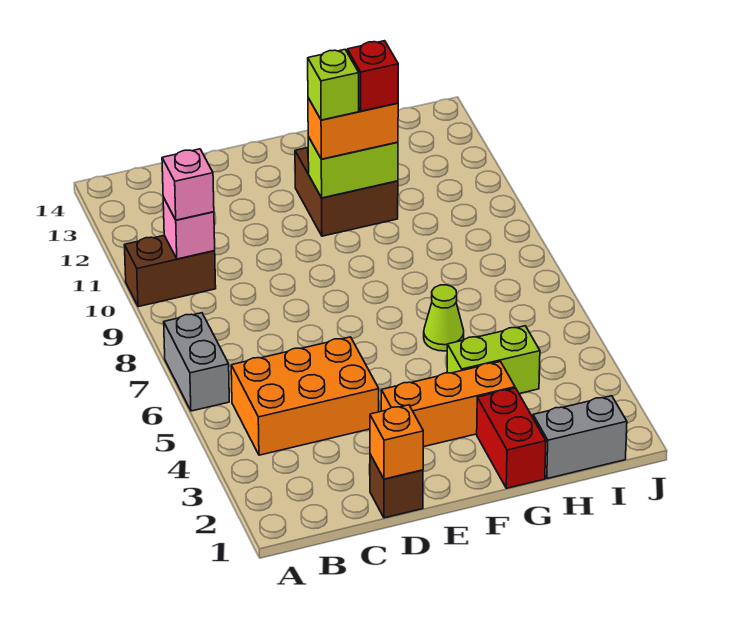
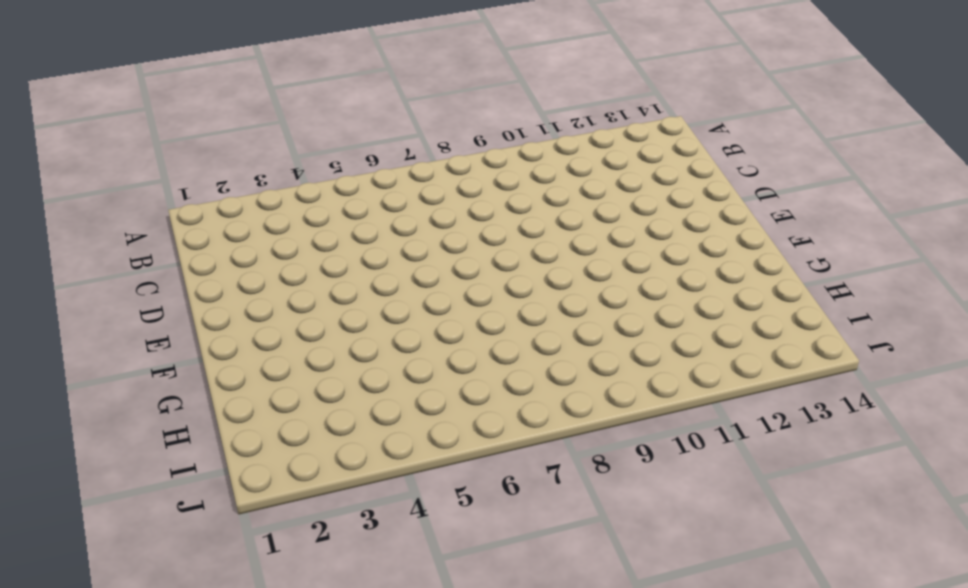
none -> grey 1x2 brick [164,313,229,411]
none -> brown 1x2 brick [125,235,216,307]
none -> orange 2x3 brick [231,337,379,455]

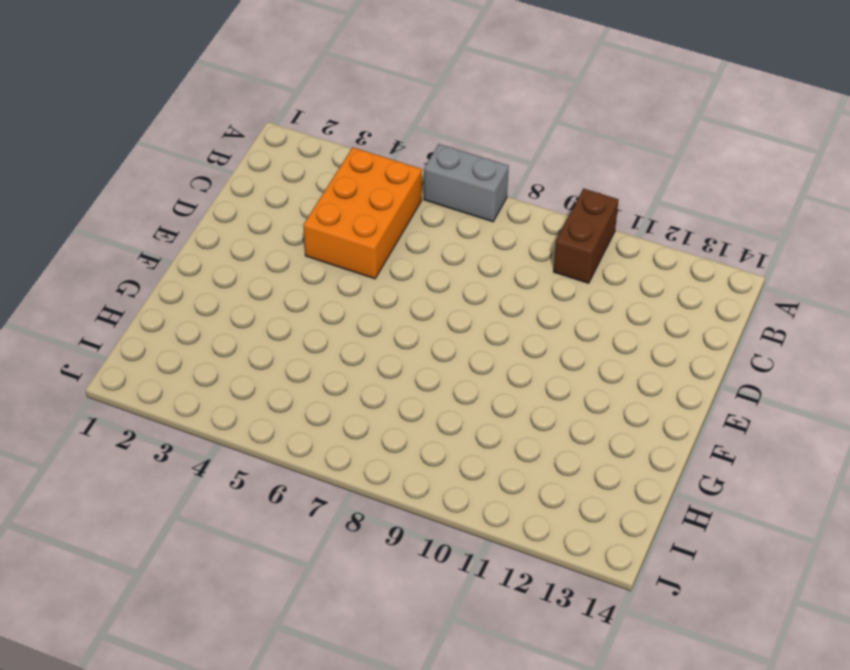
none -> brown 1x1 brick [370,454,423,518]
none -> orange 1x3 brick [381,362,515,447]
none -> brown 2x2 brick [295,148,398,236]

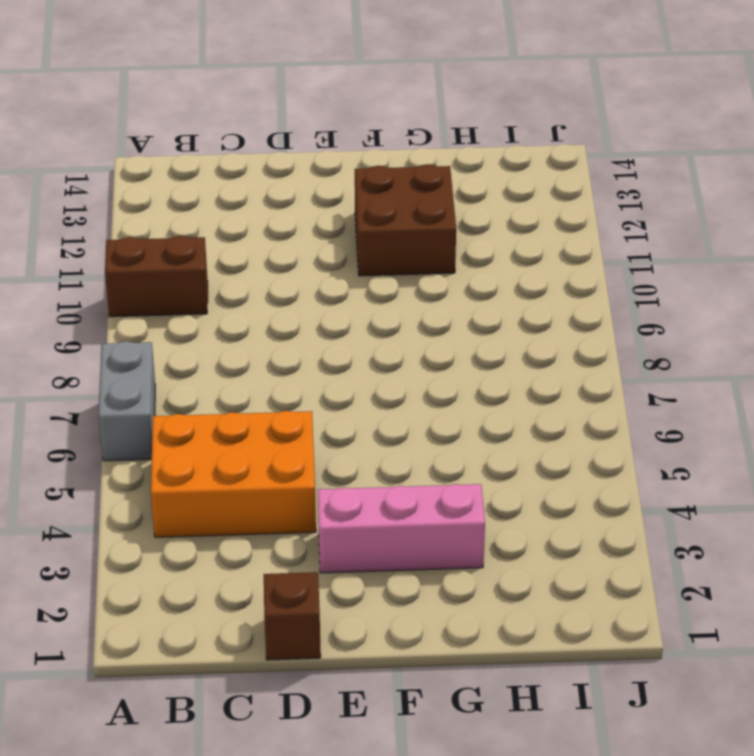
pink 1x3 brick [318,484,485,573] -> orange 1x3 brick [381,362,515,447]
none -> red 1x2 brick [477,388,546,488]
none -> lime 1x2 brick [447,326,540,394]
none -> lime 1x1 cone [424,285,464,351]

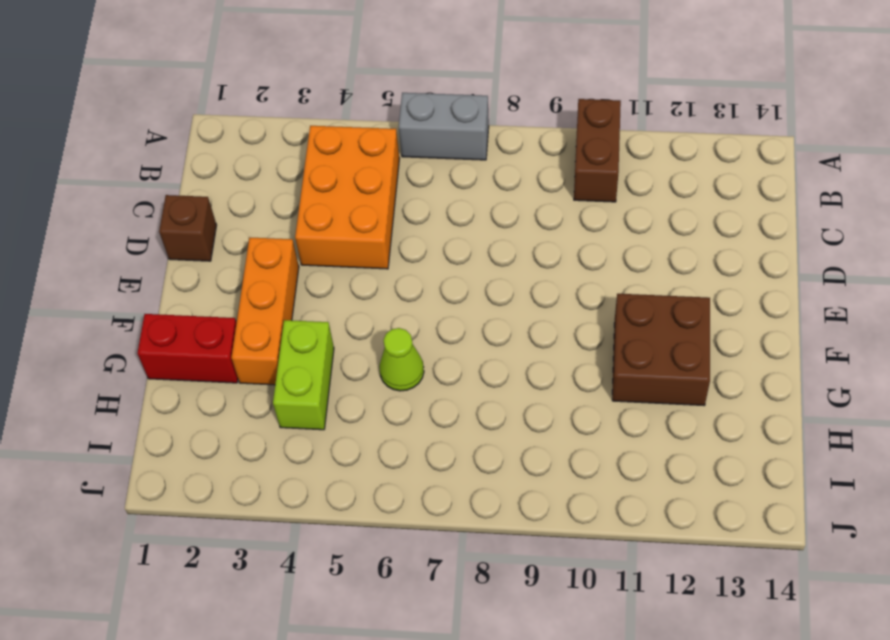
none -> grey 1x2 brick [533,396,627,479]
none -> pink 1x1 brick [163,197,215,259]
none -> orange 1x1 brick [370,405,423,479]

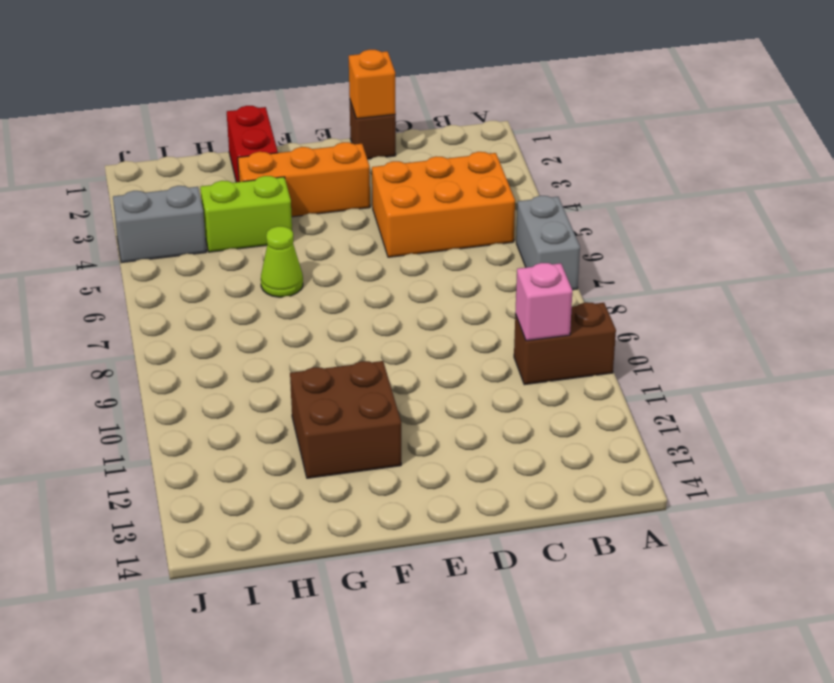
grey 1x2 brick [113,186,206,263] -> grey 1x2 brick moved to [533,396,627,479]
none -> lime 1x2 brick [308,137,398,198]
none -> pink 1x1 brick [162,149,214,220]
none -> orange 1x2 brick [308,98,398,159]

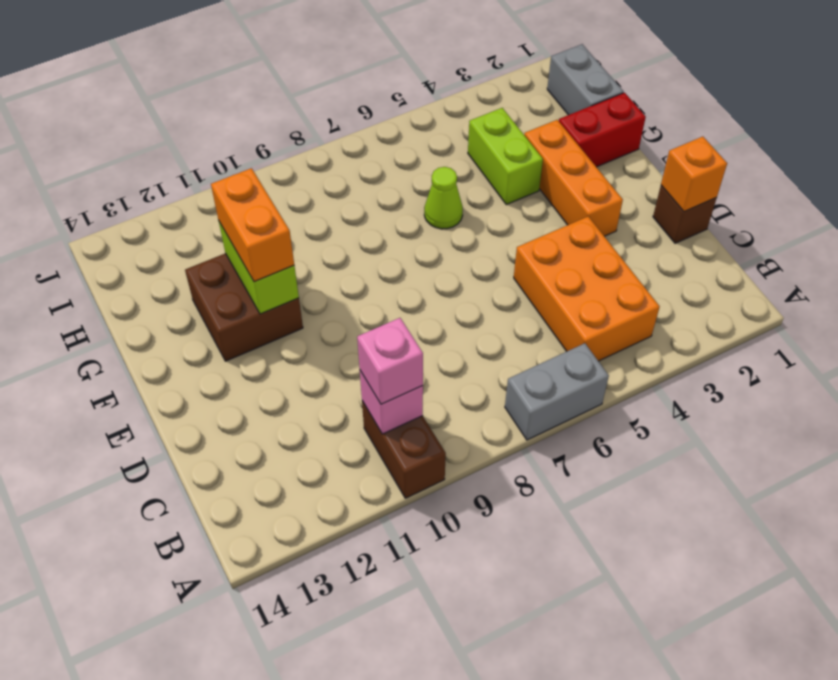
none -> lime 1x1 brick [308,50,359,120]
none -> red 1x1 brick [347,41,398,111]

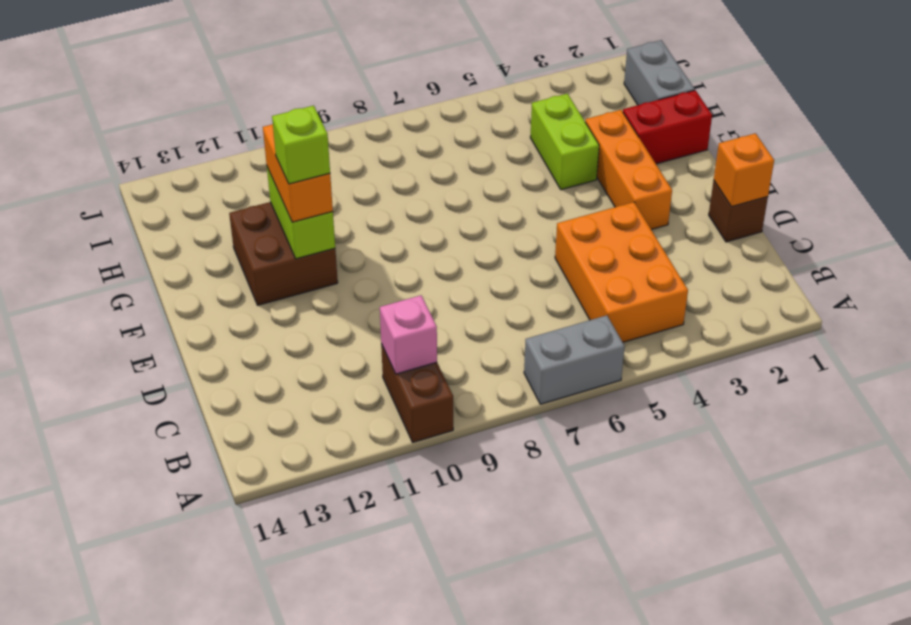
none -> lime 1x1 cone [424,285,464,351]
none -> pink 1x1 brick [162,149,214,220]
none -> red 1x1 brick [347,41,398,111]

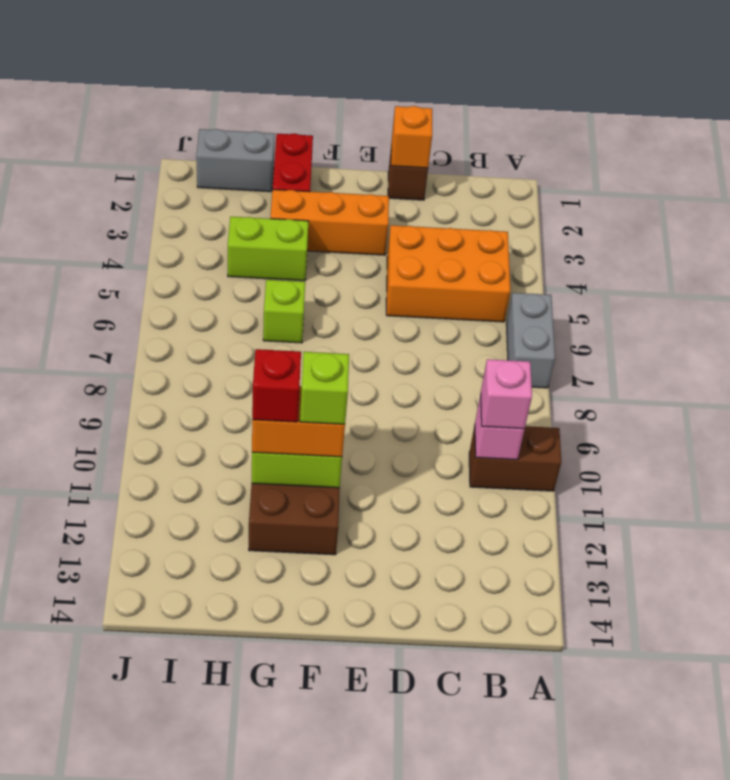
lime 1x1 brick [263,280,305,343] -> lime 1x1 cone [424,285,464,351]

